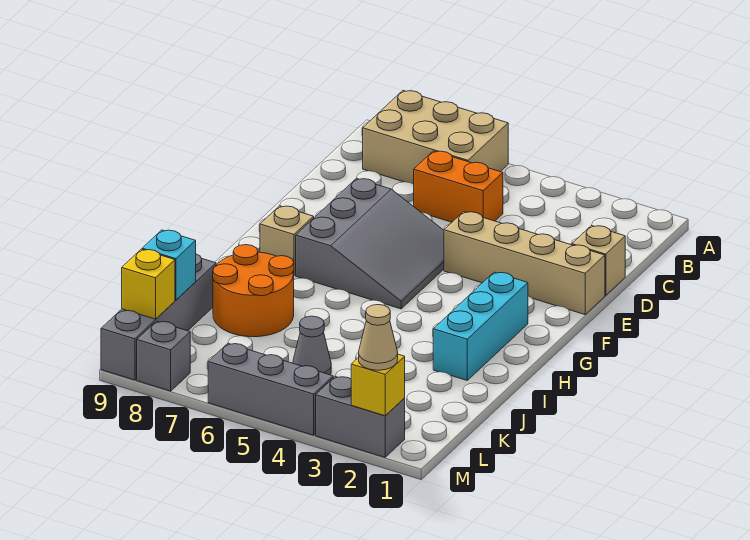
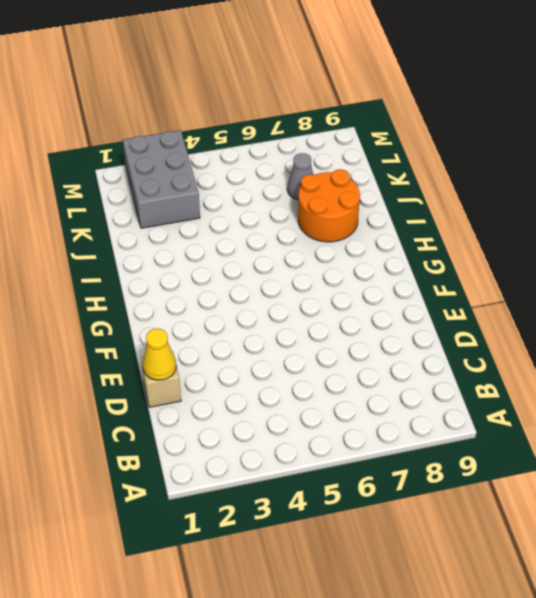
yellow 1x1 cone [143,329,176,380] -> none
grey 2x3 brick [123,130,200,228] -> grey 1x2 brick [316,376,405,457]
grey 1x1 cone [287,153,313,200] -> grey 1x1 cone moved to [293,316,331,375]
none -> tan 2x3 brick [363,91,508,184]
none -> orange 1x2 brick [414,151,503,222]
none -> tan 1x4 brick [444,212,605,315]

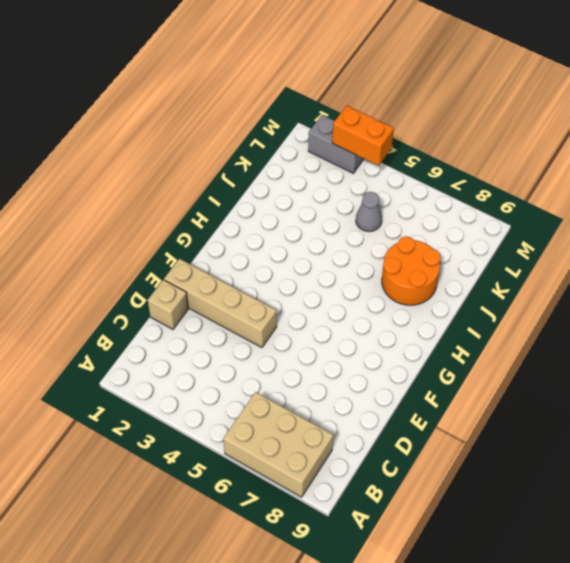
orange 1x2 brick [332,105,394,166] -> orange 1x2 brick moved to [414,151,503,222]
none -> grey 3x3 slope [296,178,444,309]
none -> cyan 1x3 brick [433,272,528,380]
none -> tan 1x1 brick [260,206,314,275]

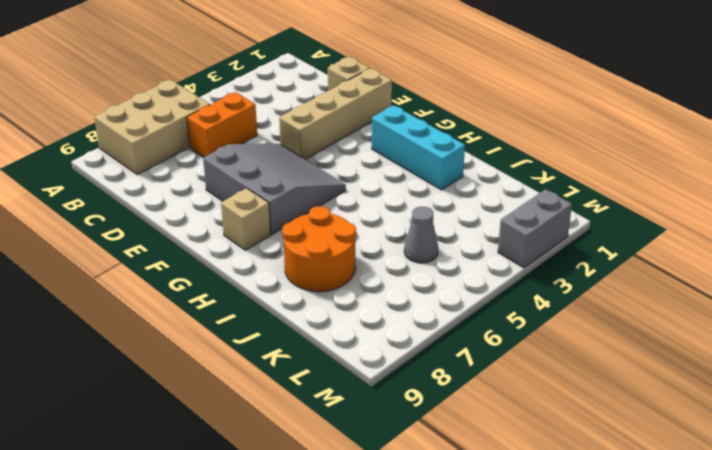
none -> grey 1x4 brick [101,254,216,380]
none -> grey 1x3 brick [208,343,333,435]
none -> grey 1x1 brick [137,321,190,391]

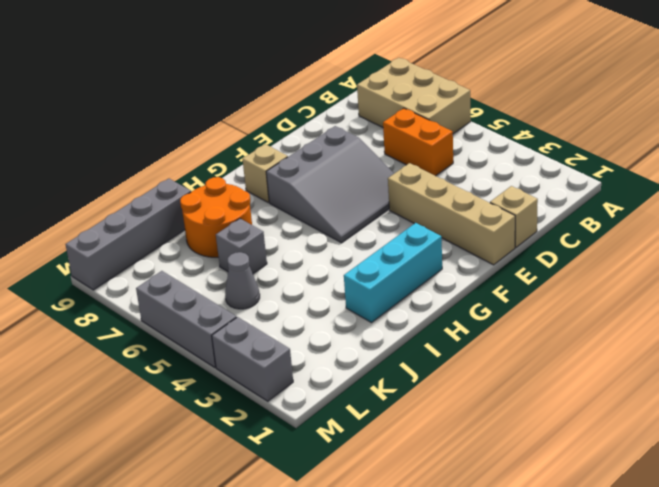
grey 1x1 brick [216,219,267,273] -> grey 1x1 brick moved to [137,321,190,391]
none -> cyan 1x1 brick [142,230,196,300]
none -> yellow 1x1 brick [122,249,175,319]
none -> yellow 1x1 brick [351,354,405,416]

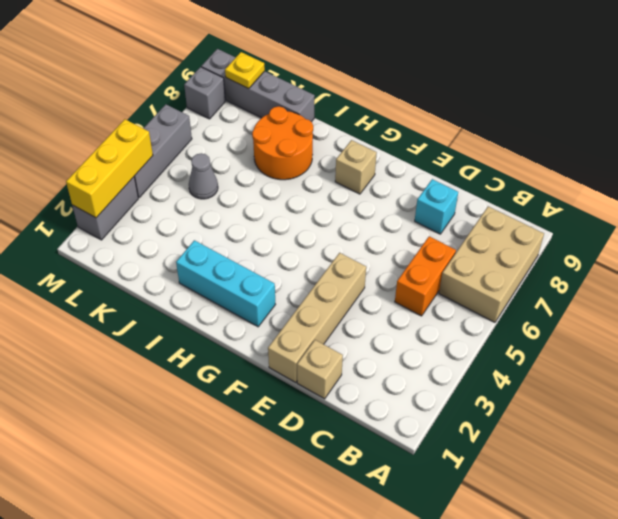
cyan 1x1 brick [415,179,458,234] -> cyan 1x1 brick moved to [142,230,196,300]
yellow 1x1 plate [225,52,265,89] -> yellow 1x1 brick [122,249,175,319]
yellow 1x3 brick [66,119,153,218] -> yellow 1x1 brick [351,354,405,416]
none -> grey 3x3 slope [296,178,444,309]
none -> tan 1x1 cone [359,305,398,370]

